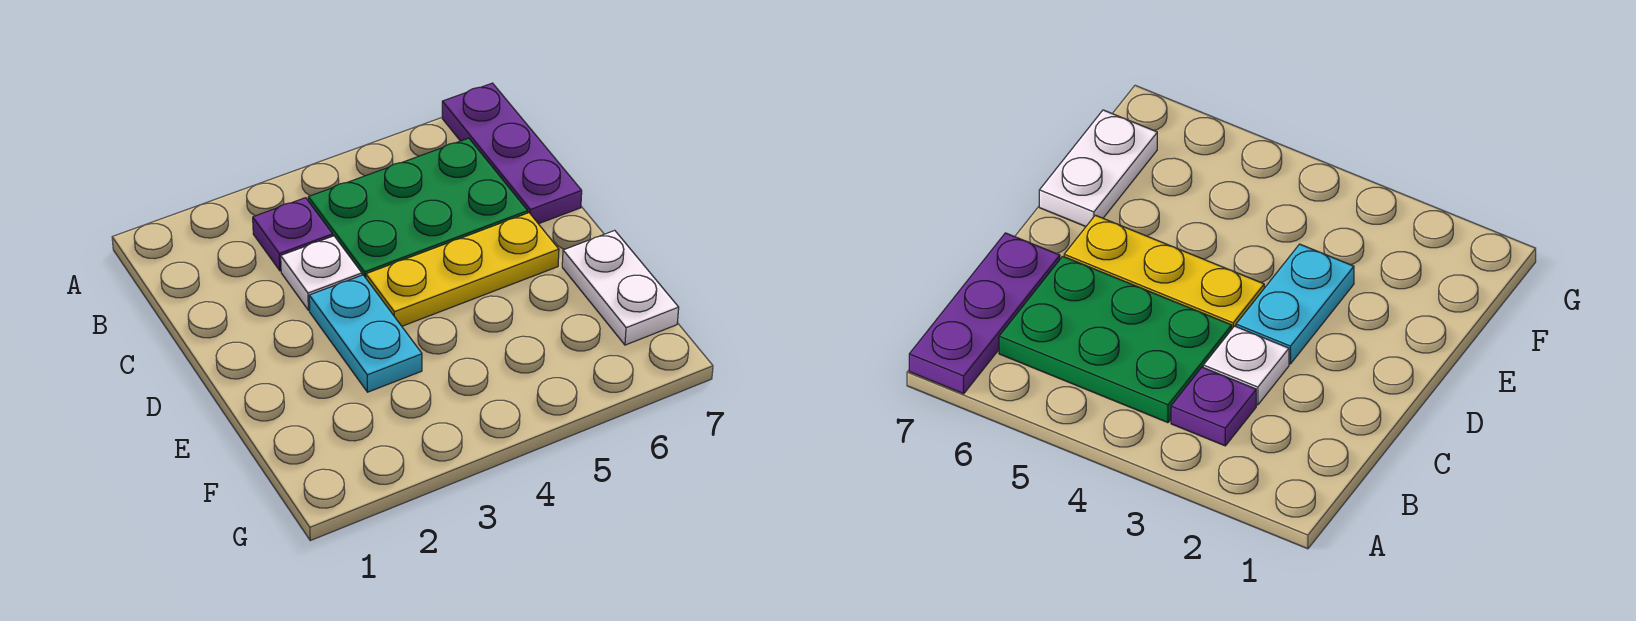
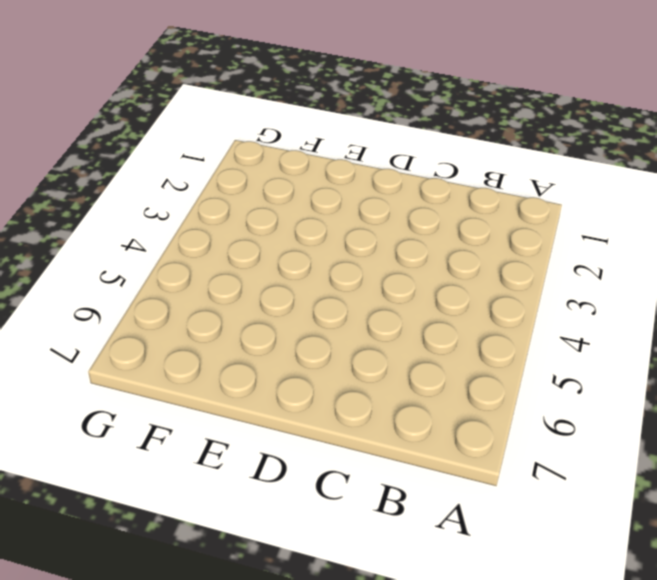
none -> purple 1x3 plate [442,83,582,224]
none -> purple 1x1 plate [253,198,333,271]

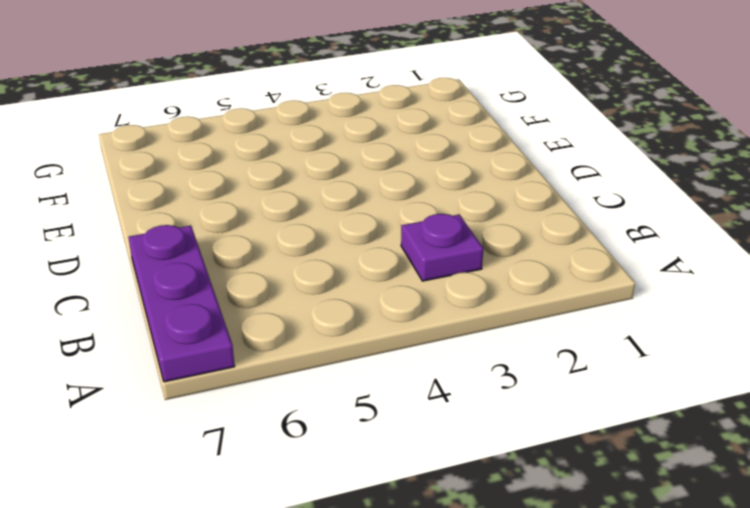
none -> green 2x3 plate [308,138,528,278]
none -> white 1x1 plate [281,236,362,310]

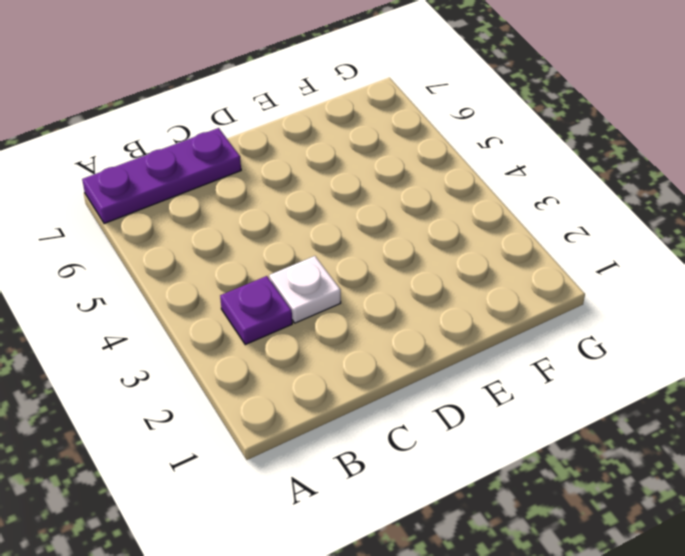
none -> green 2x3 plate [308,138,528,278]
none -> cyan 1x2 plate [309,275,422,392]

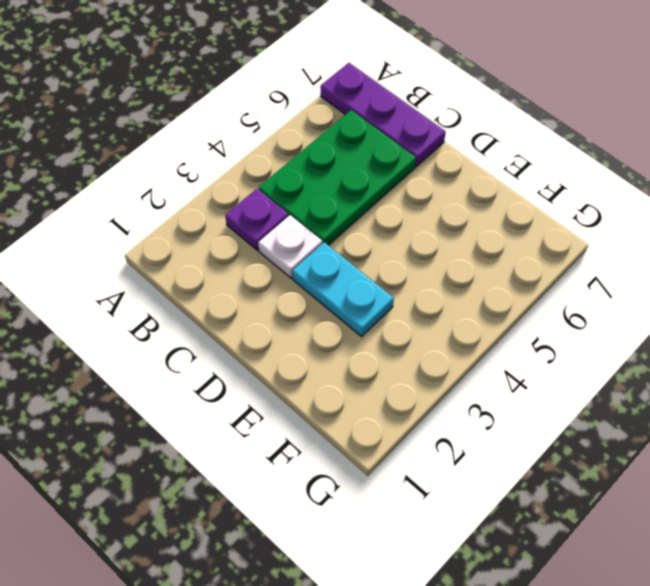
none -> yellow 1x3 plate [366,213,559,326]
none -> white 1x2 plate [562,230,679,345]

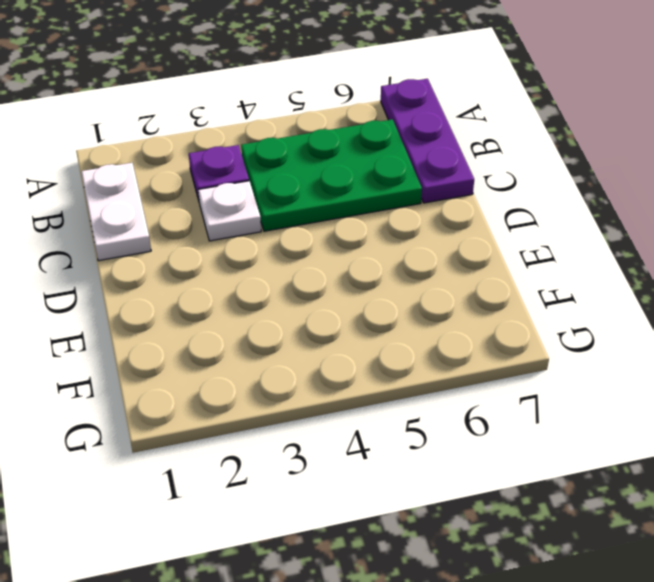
white 1x2 plate [81,163,151,261] -> white 1x2 plate moved to [562,230,679,345]
none -> cyan 1x2 plate [309,275,422,392]
none -> yellow 1x3 plate [366,213,559,326]

